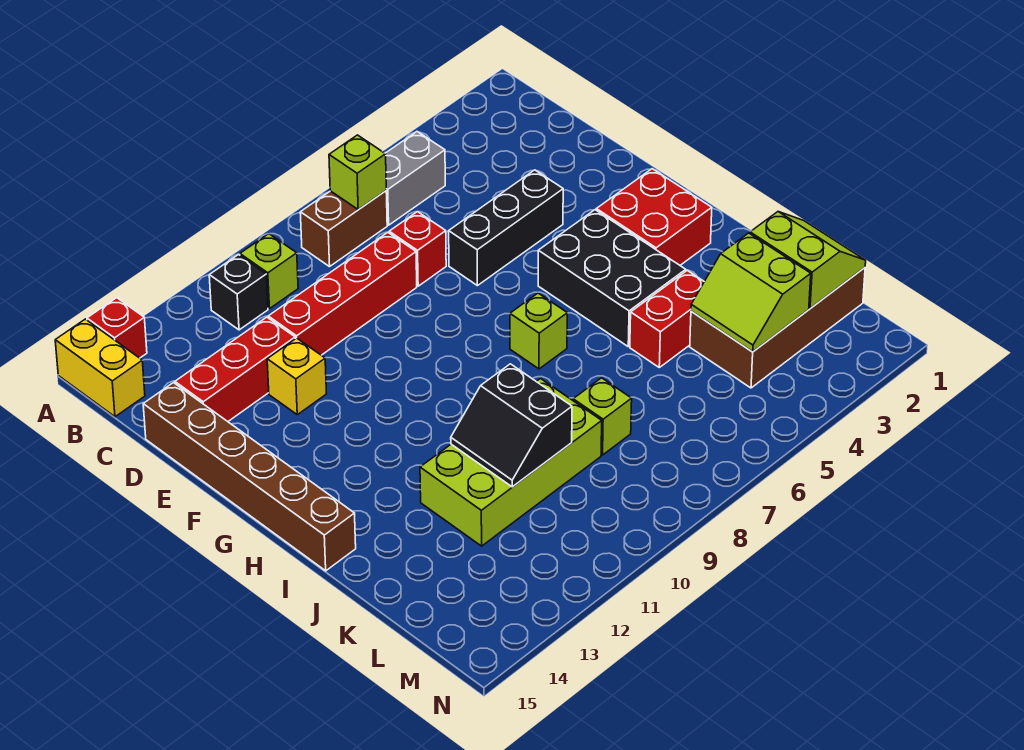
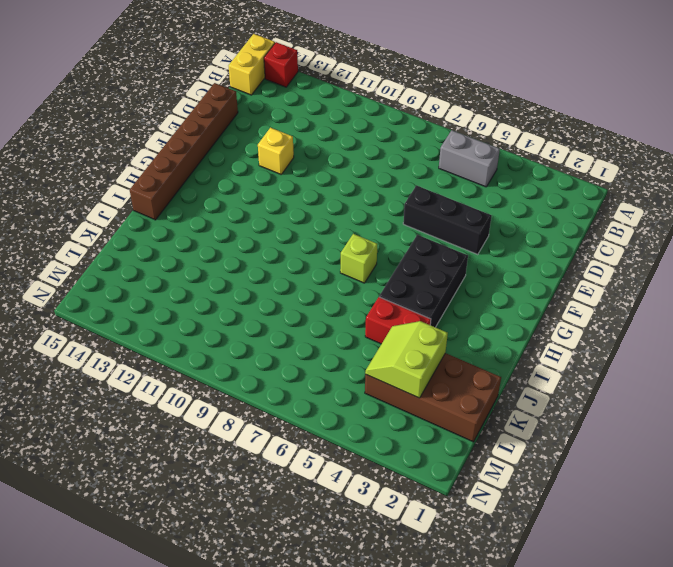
none -> brown 1x2 brick [300,191,387,267]
none -> lime 1x1 brick [240,234,298,309]
none -> black 1x1 brick [209,254,268,330]

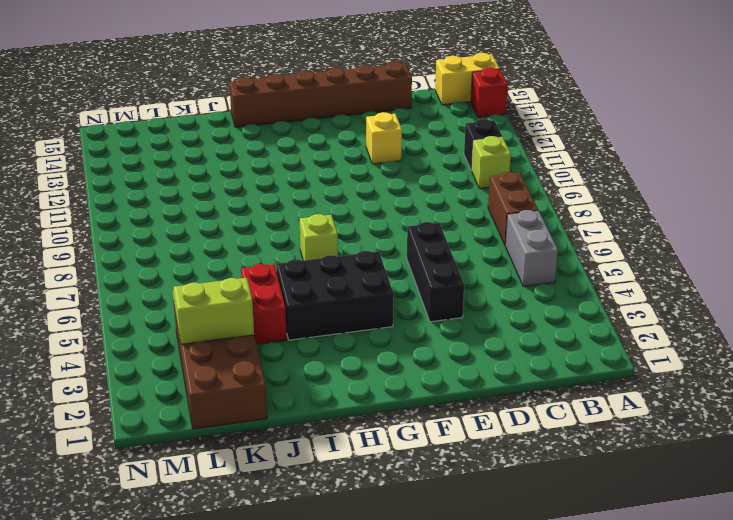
none -> red 1x1 brick [389,212,446,286]
none -> red 1x4 brick [268,232,417,355]
none -> red 1x3 brick [175,317,295,421]

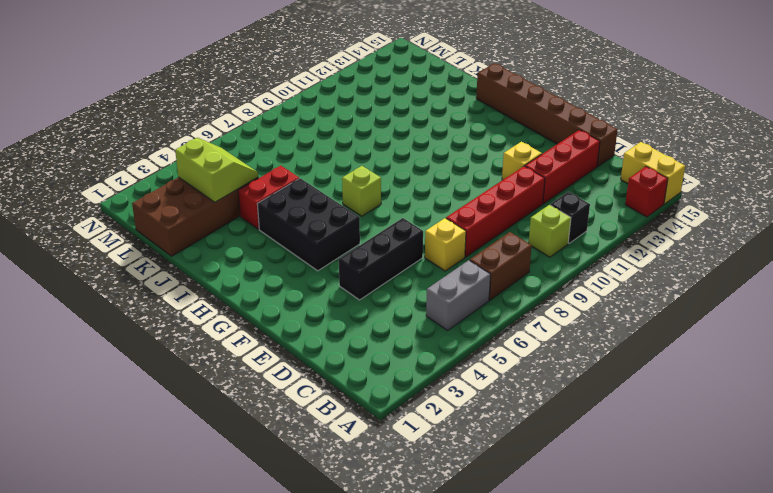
yellow 1x1 brick [425,218,466,271] -> red 1x1 brick [389,212,446,286]
none -> red 2x2 brick [596,169,712,265]
none -> lime 2x4 brick [420,379,602,546]
none -> lime 1x1 brick [573,378,632,455]

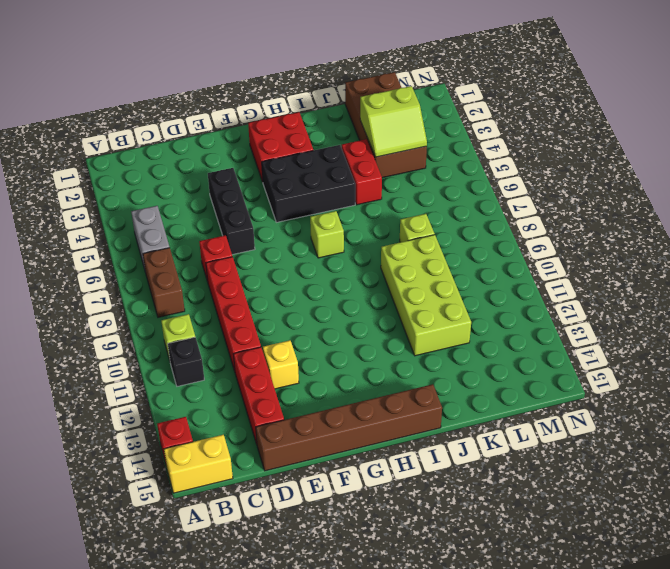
none -> lime 1x1 brick [329,135,386,210]
none -> black 2x2 slope [451,364,572,487]
none -> lime 2x2 slope [750,212,866,308]

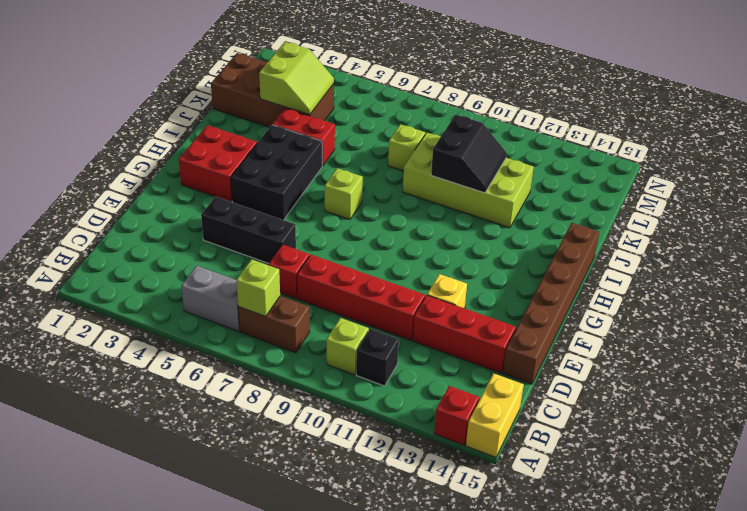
none -> lime 2x2 slope [750,212,866,308]

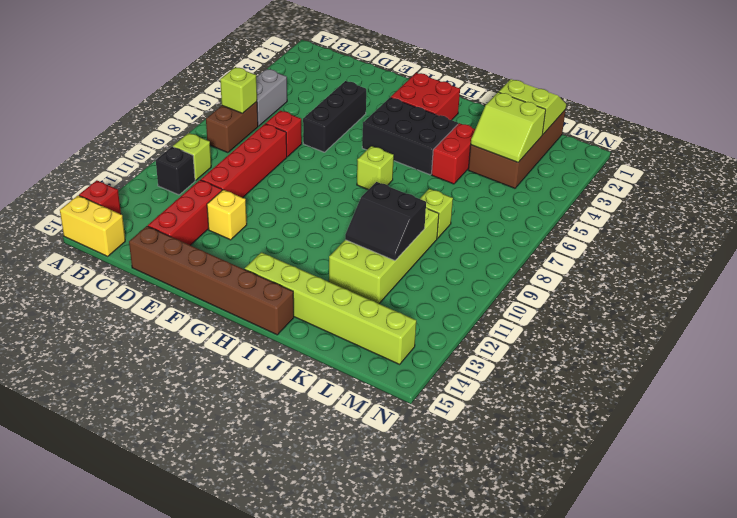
lime 1x6 brick [245,252,416,364] -> none

